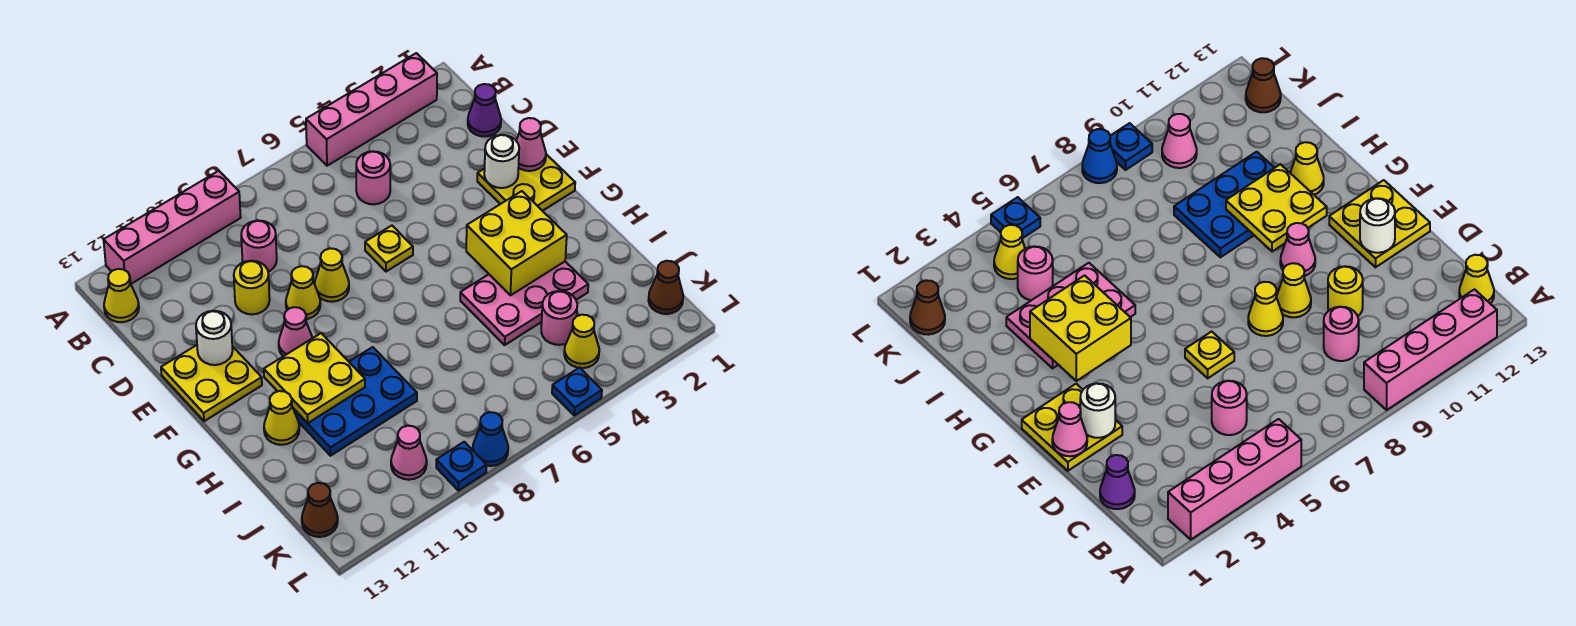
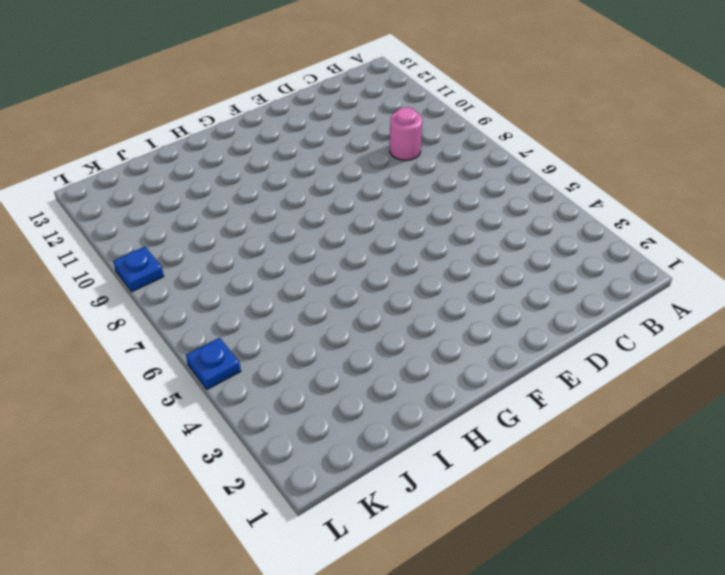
none -> pink 1x4 brick [306,53,437,166]
none -> pink 1x4 brick [104,171,241,284]
none -> yellow 1x1 cone [104,269,139,322]

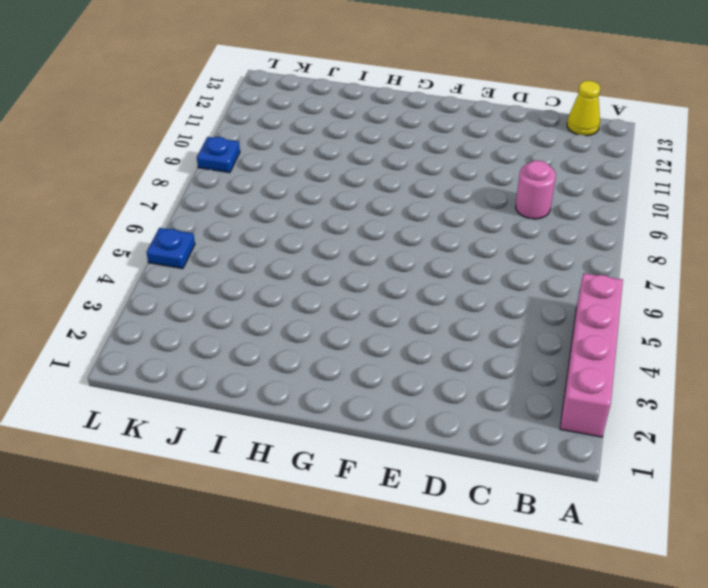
none -> pink 1x4 brick [104,171,241,284]
none -> purple 1x1 cone [468,84,501,137]
none -> pink 1x1 round brick [356,151,390,204]

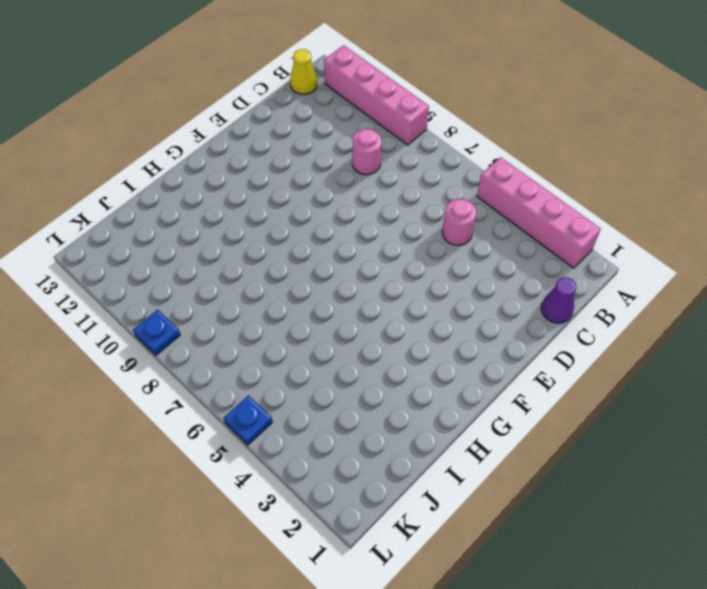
none -> yellow 1x1 round brick [234,261,270,314]
none -> yellow 2x2 plate [477,154,575,211]
none -> yellow 1x1 plate [365,226,413,272]

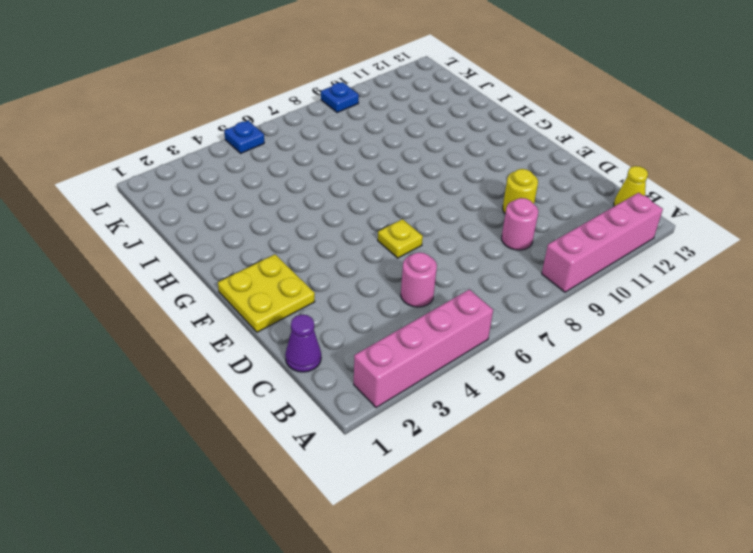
none -> yellow 1x1 cone [315,248,349,302]
none -> yellow 1x1 cone [286,266,320,319]
none -> yellow 2x2 plate [161,345,262,421]

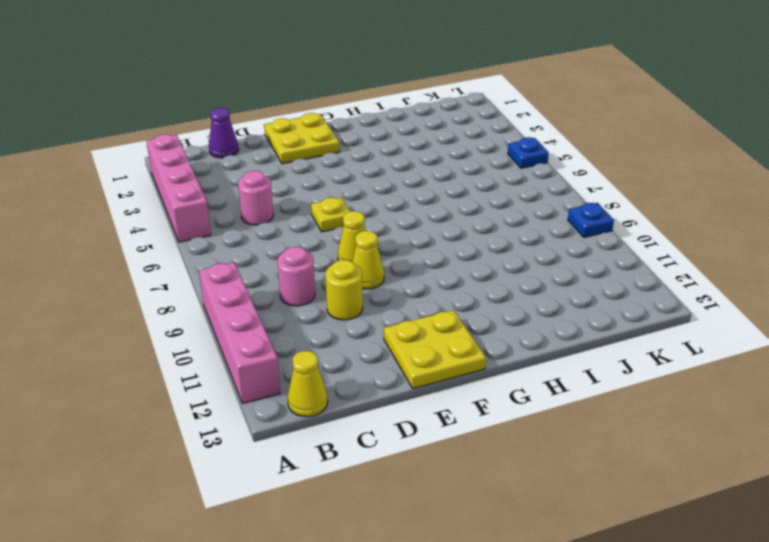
none -> pink 1x1 cone [279,307,312,356]
none -> pink 2x3 plate [460,262,588,345]
none -> blue 2x3 plate [293,347,417,456]

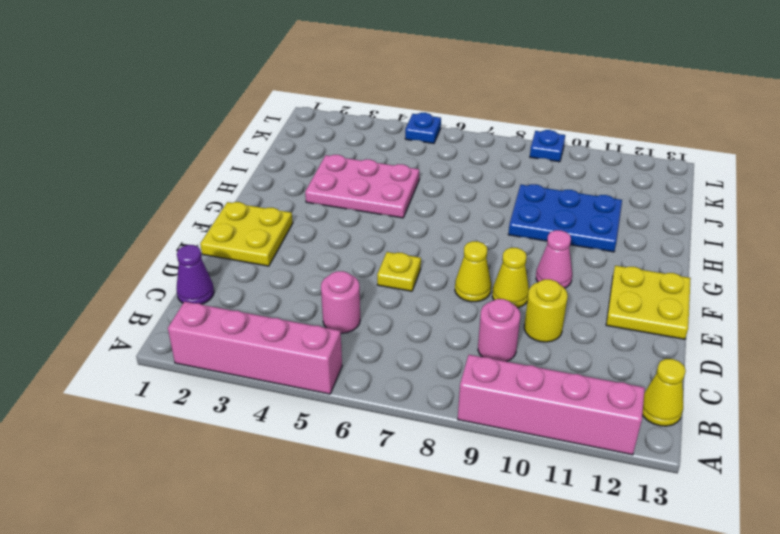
none -> yellow 1x1 cone [264,391,299,445]
none -> pink 1x1 round brick [541,291,577,345]
none -> brown 1x1 cone [648,261,683,314]

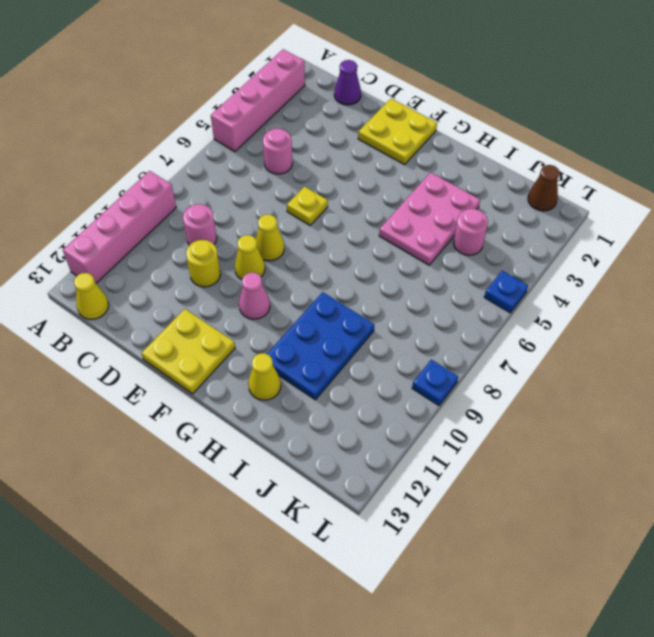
none -> yellow 1x1 cone [564,315,599,368]
none -> pink 1x1 cone [391,426,427,480]
none -> brown 1x1 cone [302,483,338,537]

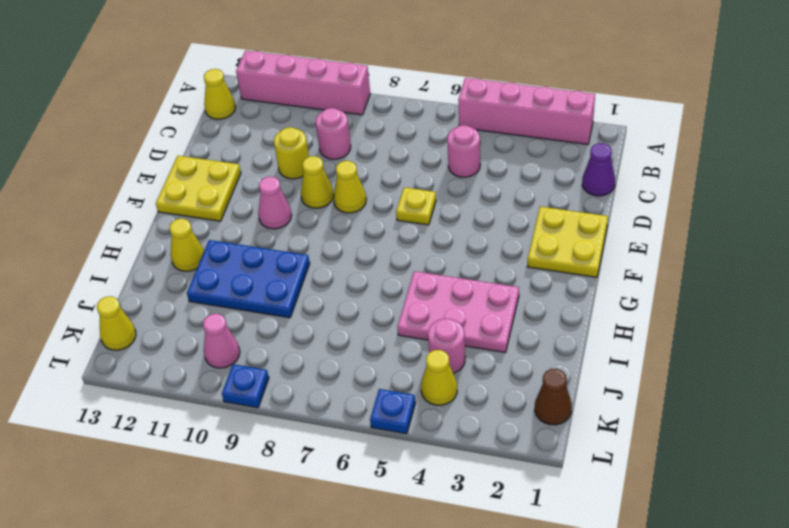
yellow 1x1 cone [97,296,136,350] -> brown 1x1 cone [302,483,338,537]
none -> blue 1x1 cone [473,412,508,466]
none -> pink 1x1 cone [516,118,546,171]
none -> white 1x1 round brick [484,135,519,188]

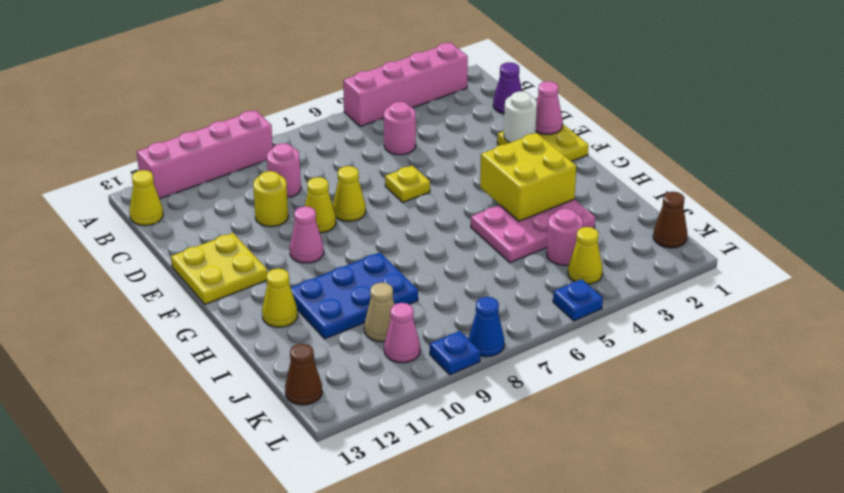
tan 1x1 cone [364,282,395,342] -> none
none -> white 1x1 round brick [196,311,233,365]
none -> yellow 2x2 plate [264,333,365,423]

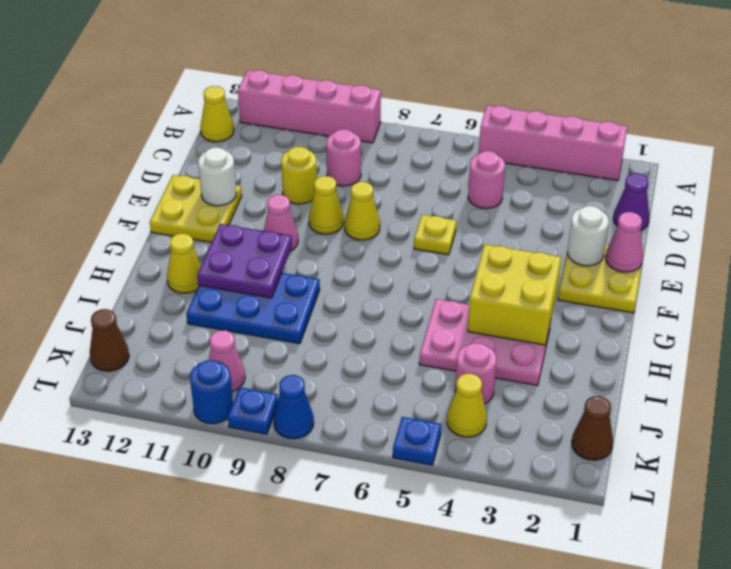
purple 2x2 plate [197,224,292,298] -> yellow 2x2 plate [264,333,365,423]
blue 1x1 round brick [190,360,233,424] -> none

